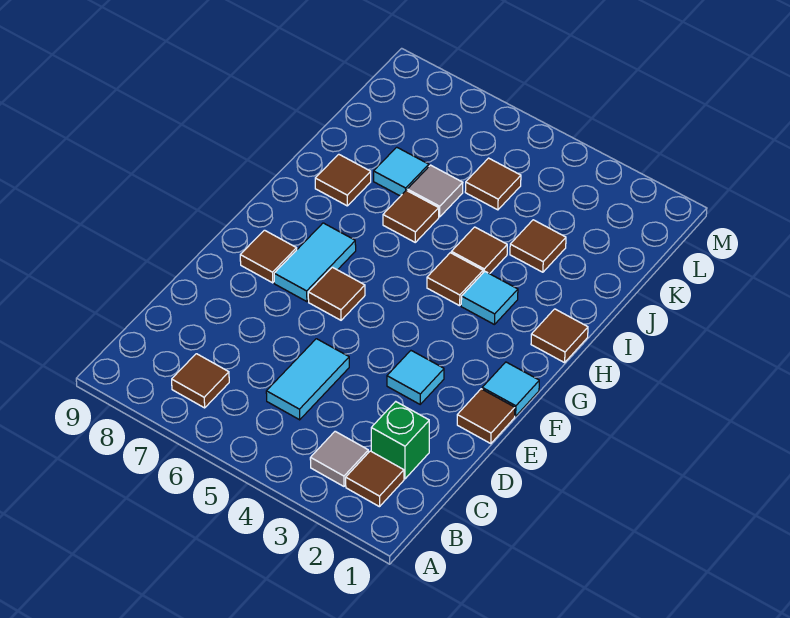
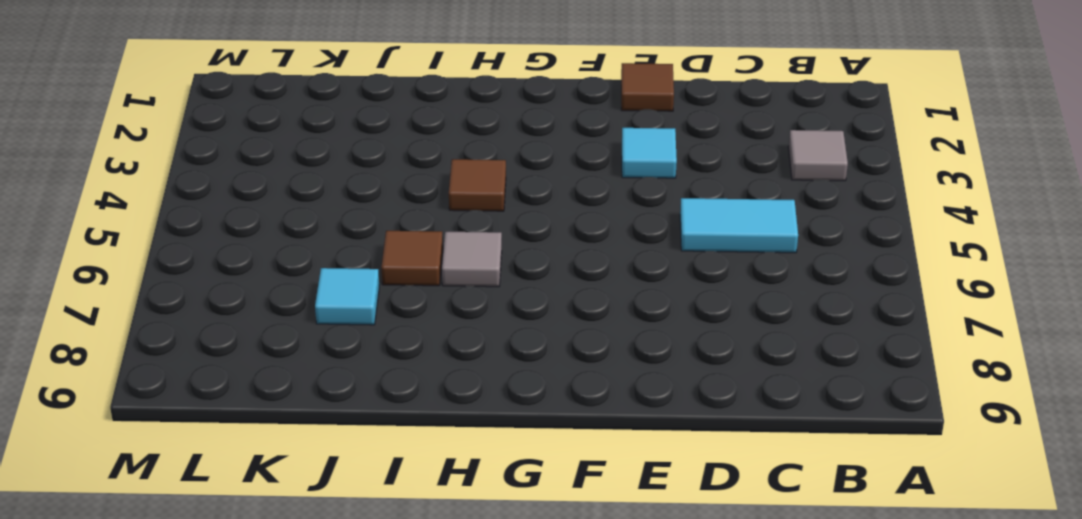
grey 1x1 tile [442,232,502,287] -> grey 1x1 tile moved to [407,165,463,217]
none -> brown 1x1 tile [346,451,404,507]
none -> brown 1x1 tile [172,354,229,408]
none -> green 1x1 brick [371,402,429,479]

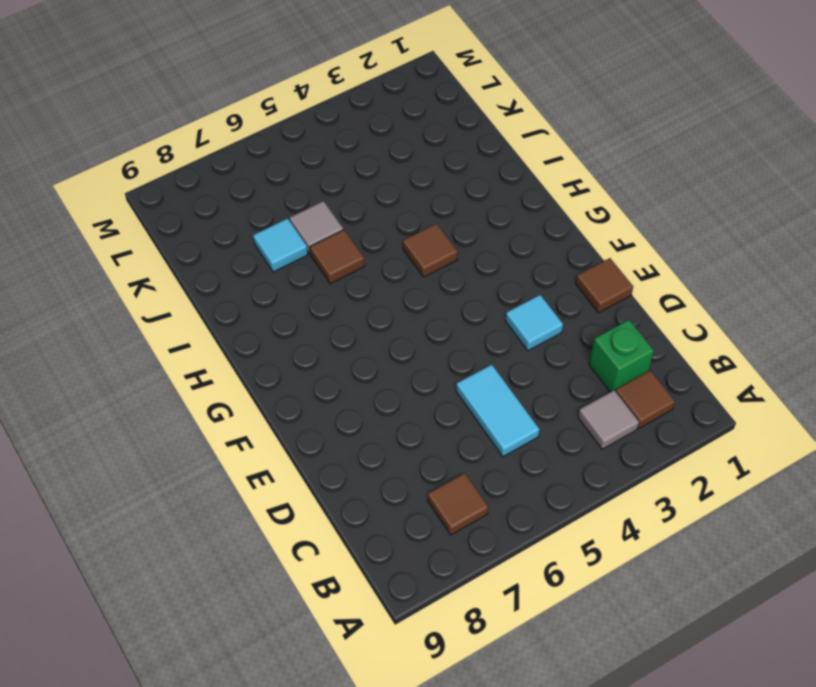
none -> cyan 1x1 tile [482,362,539,416]
none -> brown 1x1 tile [308,267,365,320]
none -> cyan 1x2 tile [274,223,356,302]

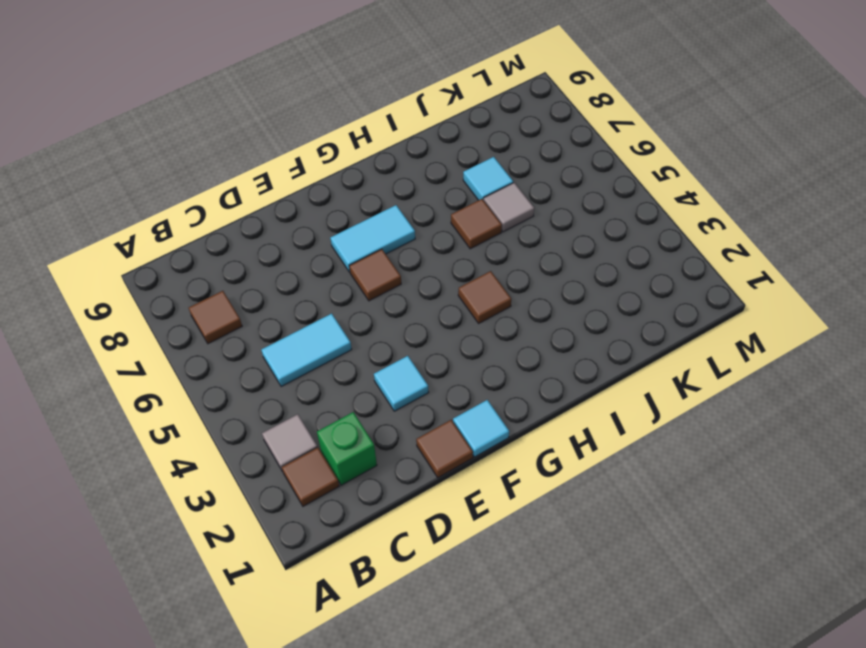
none -> brown 1x1 tile [240,230,297,283]
none -> brown 1x1 tile [531,309,588,363]
none -> cyan 1x1 tile [461,272,518,324]

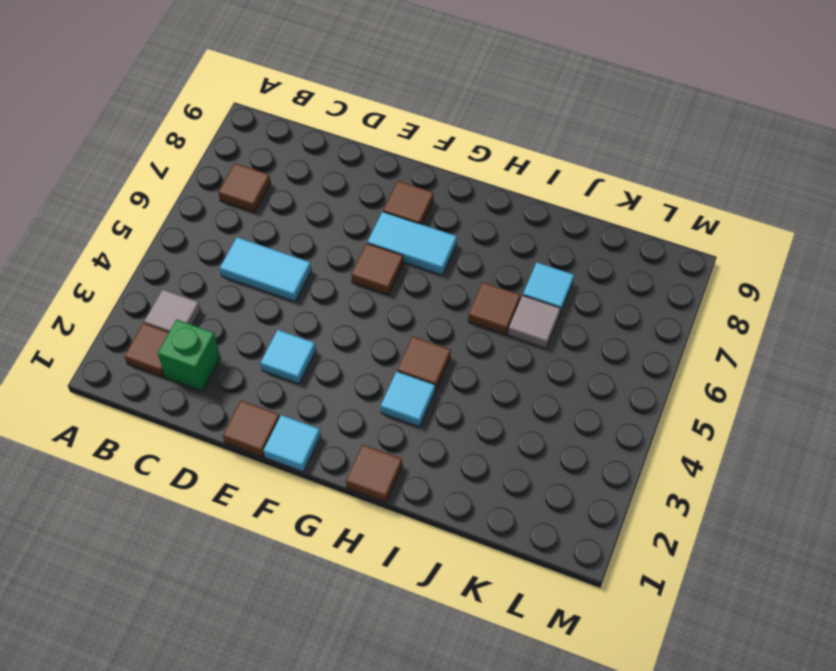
none -> brown 1x1 tile [451,227,507,274]
none -> brown 1x1 tile [315,154,371,206]
none -> brown 1x1 tile [510,220,566,272]

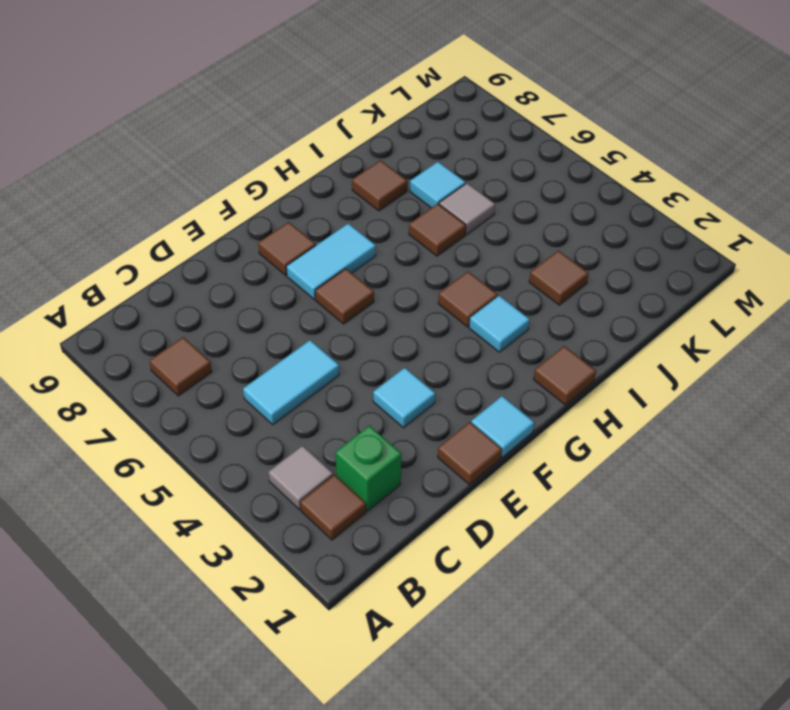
none -> brown 1x1 tile [451,227,507,274]
none -> brown 1x1 tile [465,158,521,210]

